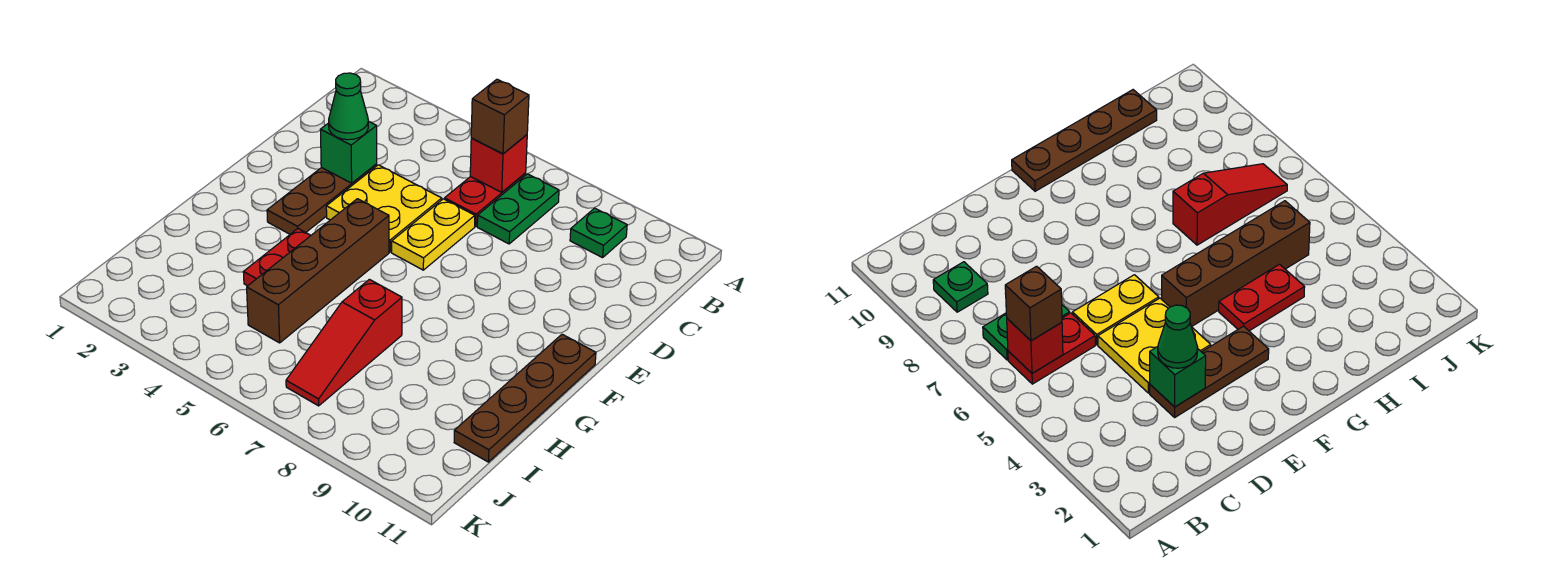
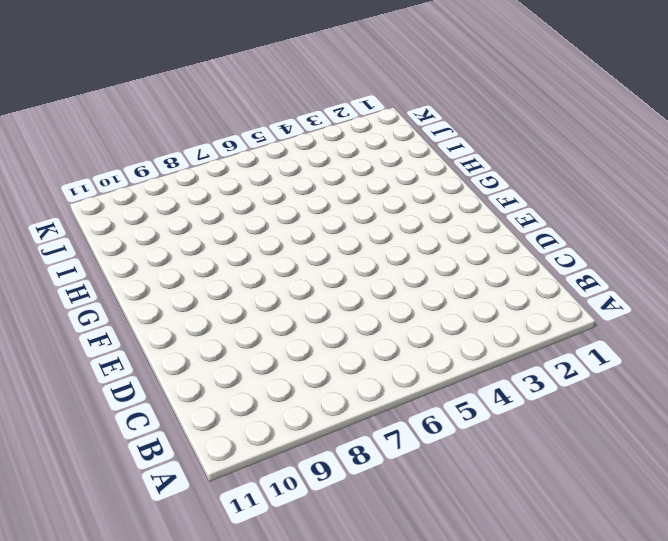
none -> red 1x2 plate [445,173,526,226]
none -> green 1x2 plate [477,174,559,244]
none -> green 1x1 plate [570,208,627,258]

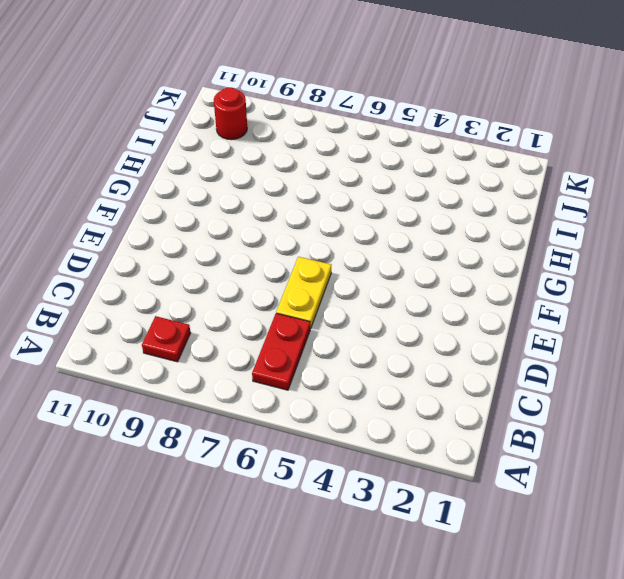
red 1x1 plate [142,316,191,362] -> green 1x1 plate [570,208,627,258]
red 1x1 round brick [214,88,247,140] -> none
none -> green 1x2 plate [477,174,559,244]
none -> brown 1x3 plate [267,164,377,234]
none -> yellow 2x2 plate [326,165,442,252]

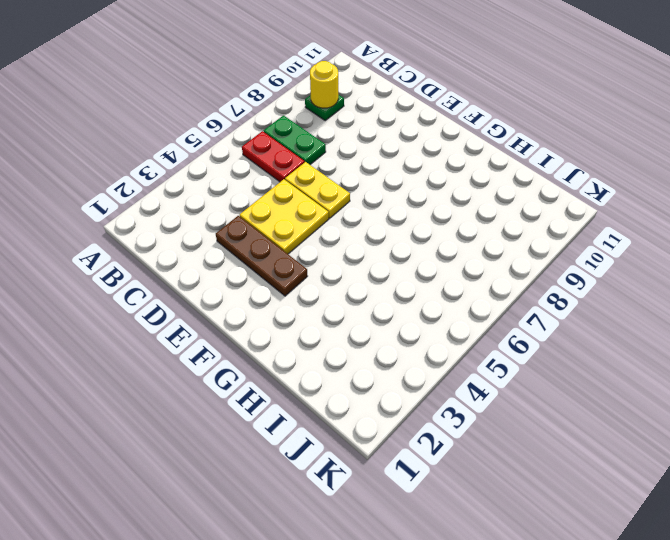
yellow 1x1 round brick [310,61,338,108] -> none
none -> brown 1x4 brick [247,199,389,343]
none -> brown 1x4 plate [454,334,596,462]
none -> red 1x2 plate [243,229,311,286]

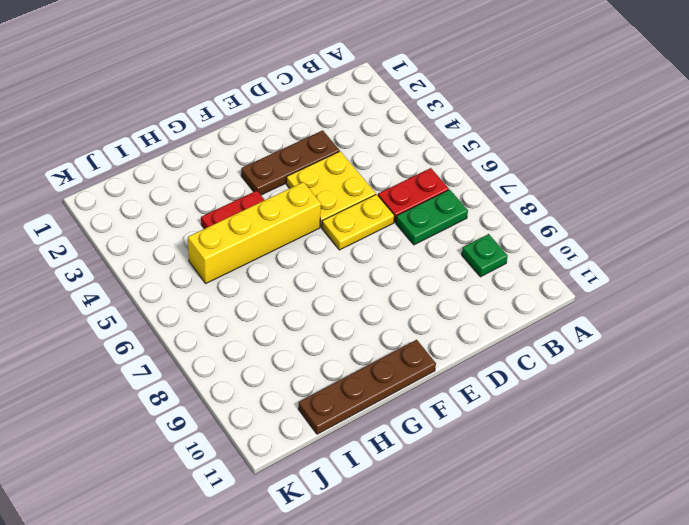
yellow 1x4 brick [188,182,321,283] -> brown 1x4 brick [247,199,389,343]
none -> red 1x3 slope [286,279,402,406]
none -> red 1x1 brick [470,135,527,192]
none -> green 1x1 brick [320,121,377,183]

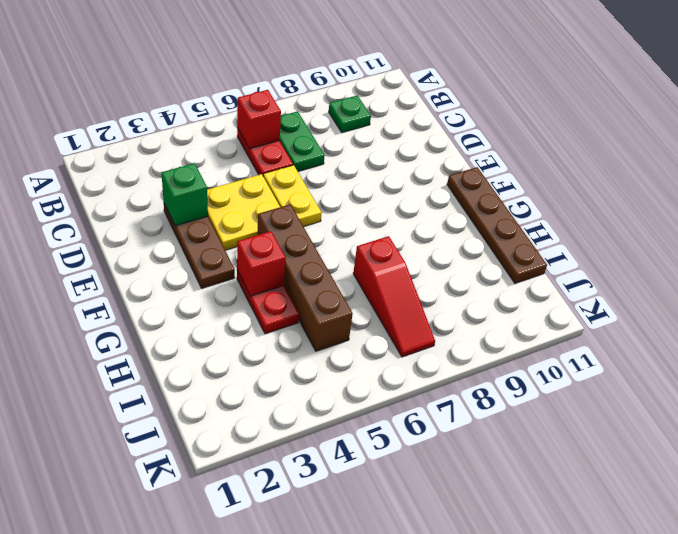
red 1x1 brick [237,231,286,296] -> none
none -> brown 1x1 brick [471,79,529,154]
none -> green 1x1 cone [329,73,368,140]

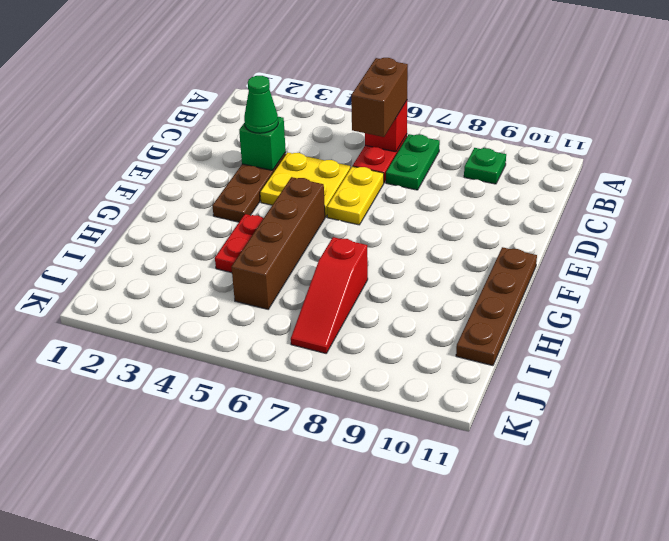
brown 1x2 brick [351,58,408,137] -> brown 1x1 brick [471,79,529,154]

